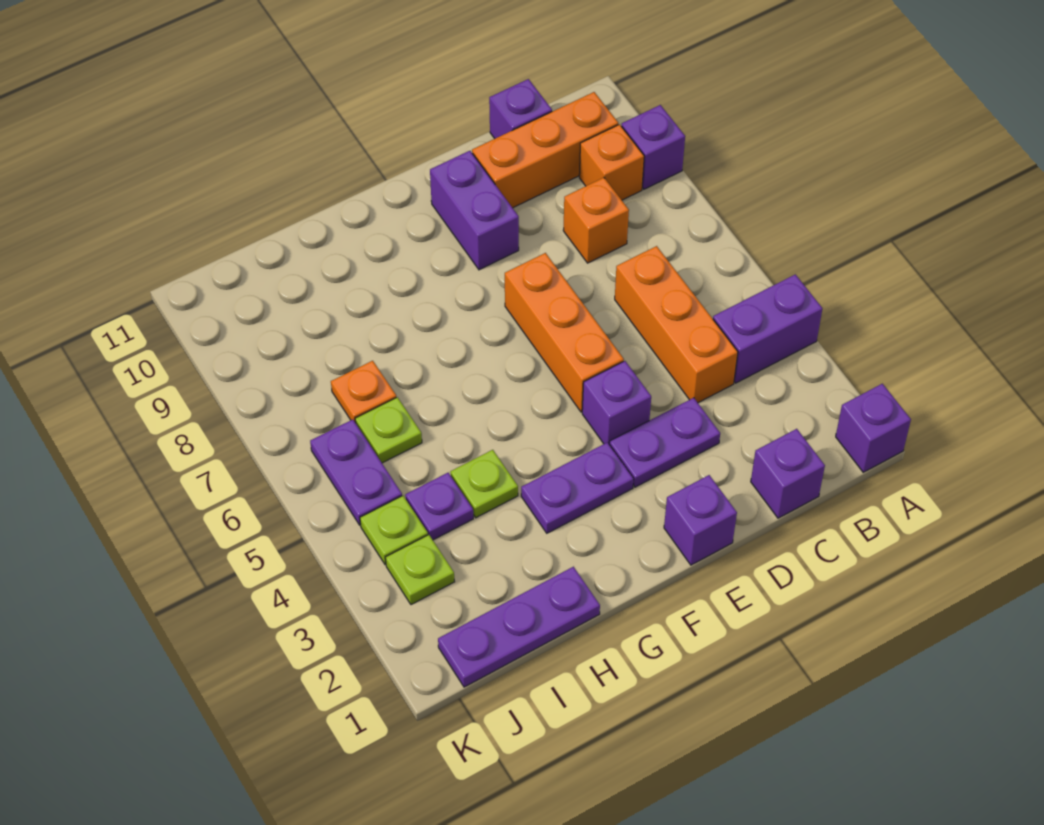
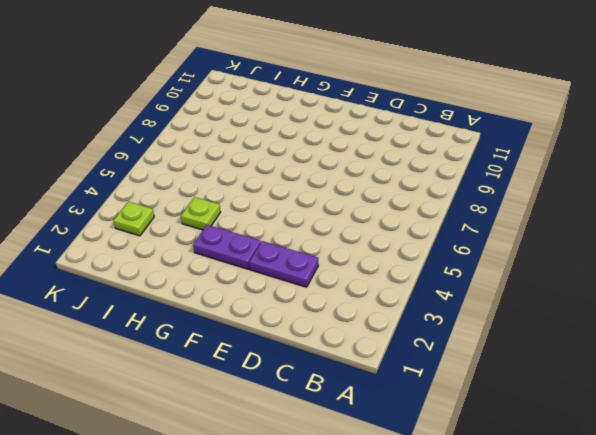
none -> purple 1x1 brick [836,384,911,472]
none -> purple 1x2 brick [713,274,822,383]
none -> purple 1x1 brick [621,105,685,189]

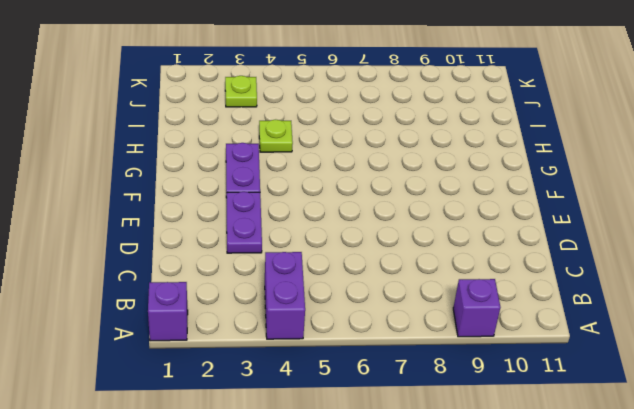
none -> orange 1x1 brick [579,124,644,200]
none -> orange 1x3 brick [472,92,618,208]
none -> purple 1x1 brick [751,429,825,518]

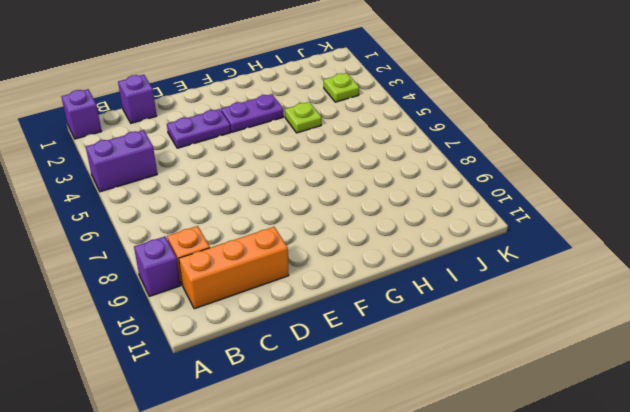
none -> orange 1x3 brick [615,246,738,403]
none -> orange 1x1 brick [563,178,629,263]
none -> purple 1x1 brick [489,79,552,139]

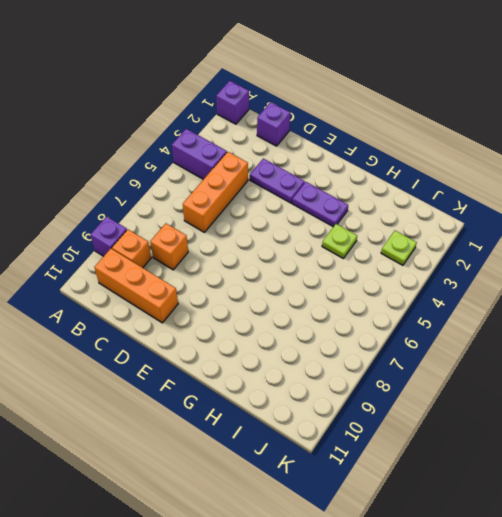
none -> purple 1x1 brick [489,79,552,139]
none -> purple 1x1 brick [664,475,737,565]
none -> purple 1x1 brick [582,361,651,444]

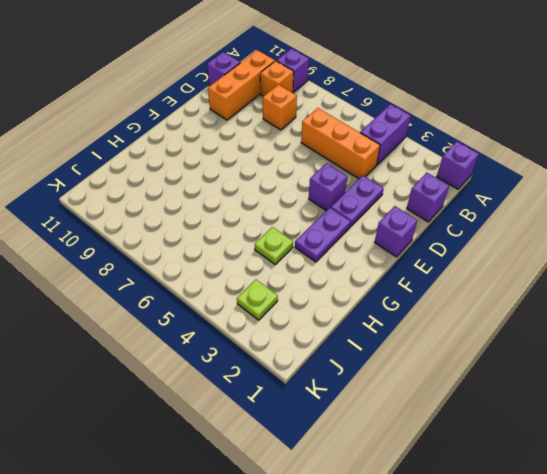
none -> orange 1x3 brick [505,253,624,412]
none -> purple 1x2 brick [430,151,519,270]
none -> purple 1x3 plate [438,567,600,687]

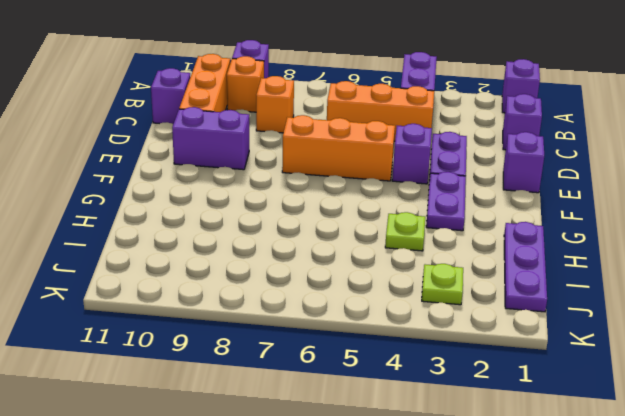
none -> purple 1x1 plate [405,473,473,540]
none -> lime 1x1 plate [355,397,422,463]
none -> orange 1x1 plate [331,361,396,423]

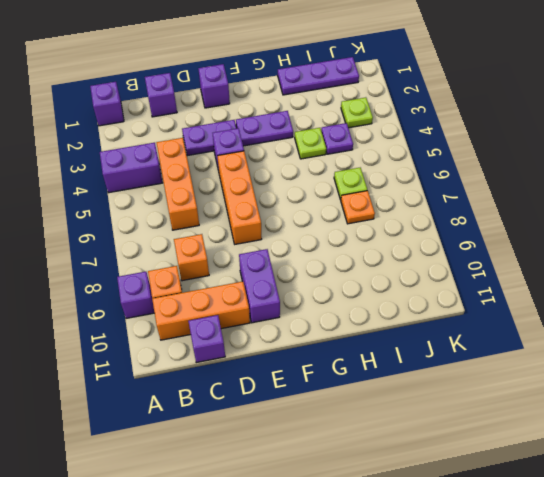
none -> lime 1x1 plate [360,496,428,565]
none -> purple 1x2 plate [310,420,402,525]

